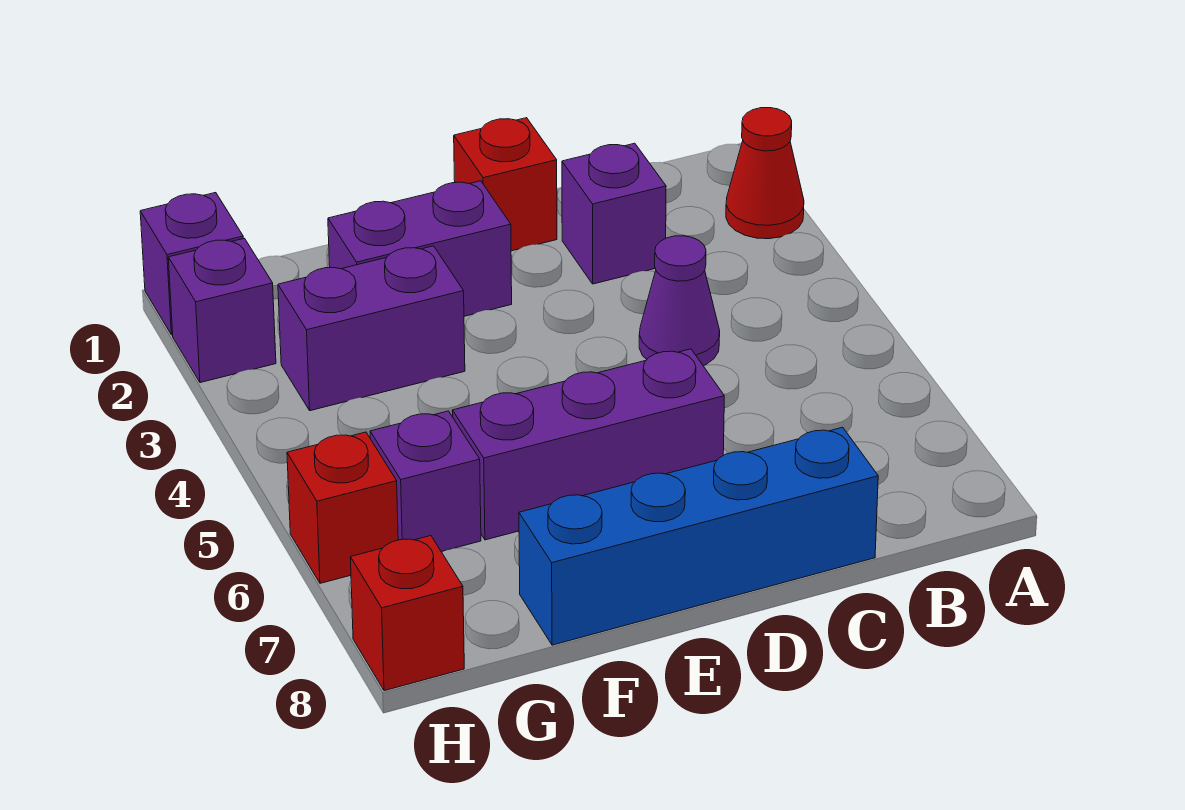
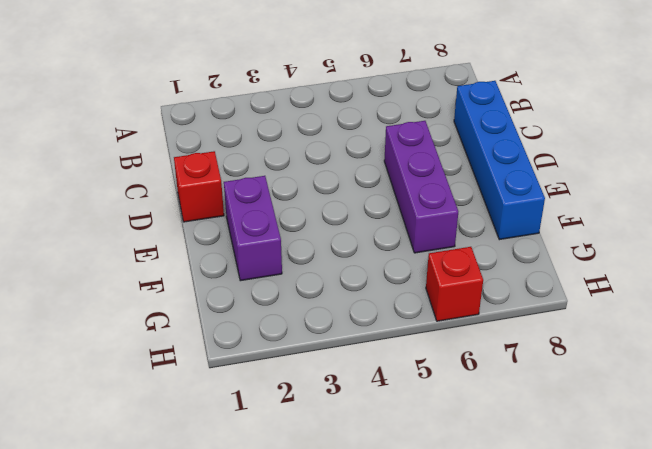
none -> red 1x1 cone [726,108,804,239]
none -> purple 1x1 brick [562,143,666,284]
none -> purple 1x1 cone [639,236,720,366]

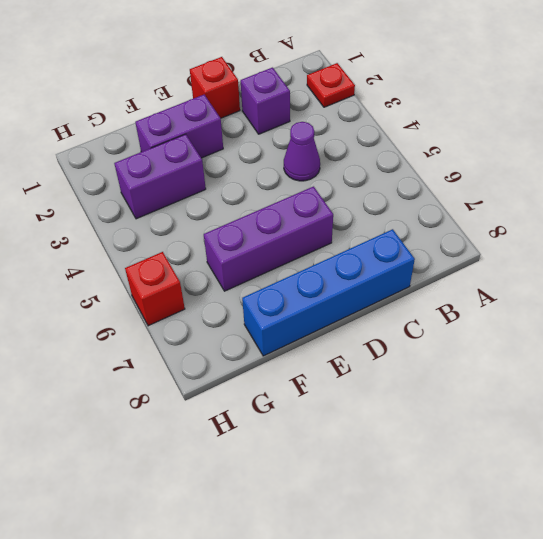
red 1x1 plate [307,63,355,107] -> red 1x1 cone [726,108,804,239]
none -> purple 1x1 brick [370,411,481,552]
none -> purple 1x1 brick [140,193,243,335]
none -> purple 1x1 brick [168,238,276,383]

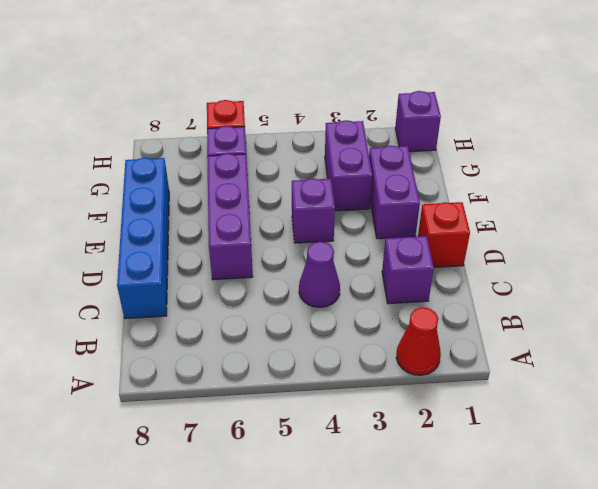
purple 1x1 brick [292,179,335,243] -> purple 1x1 brick moved to [168,238,276,383]
none -> red 1x1 brick [350,536,464,691]

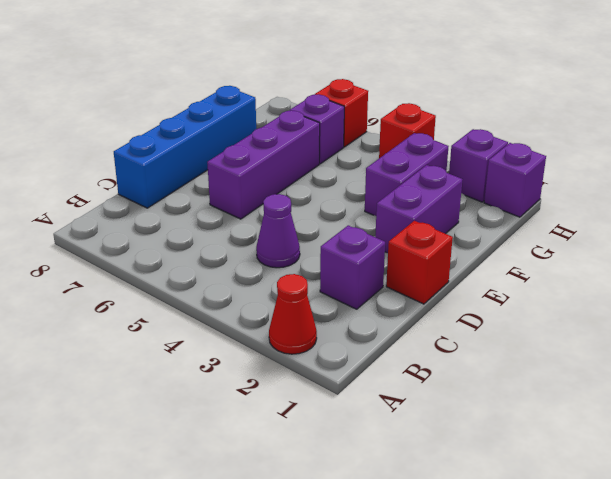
red 1x1 brick [379,103,436,158] -> red 1x1 brick moved to [350,536,464,691]

